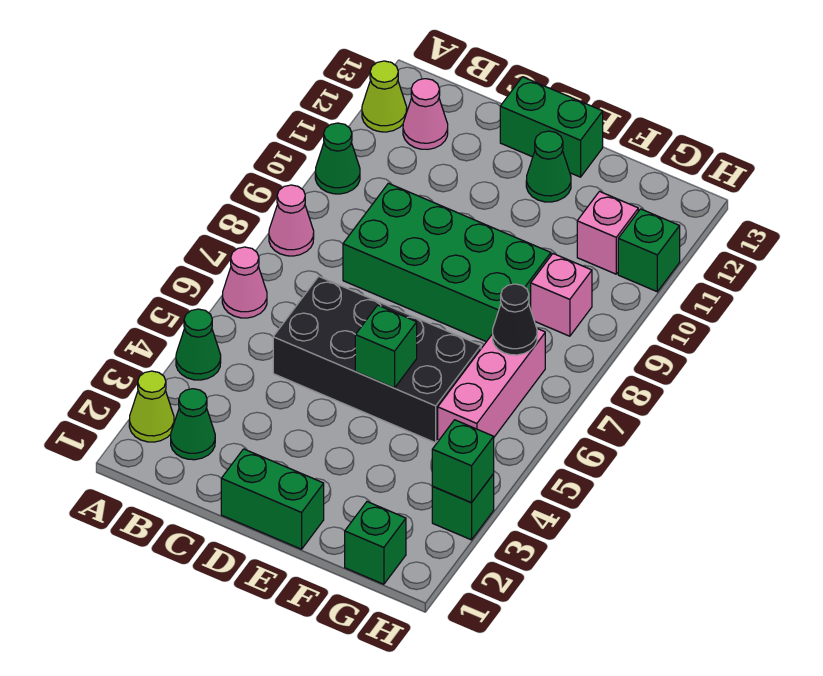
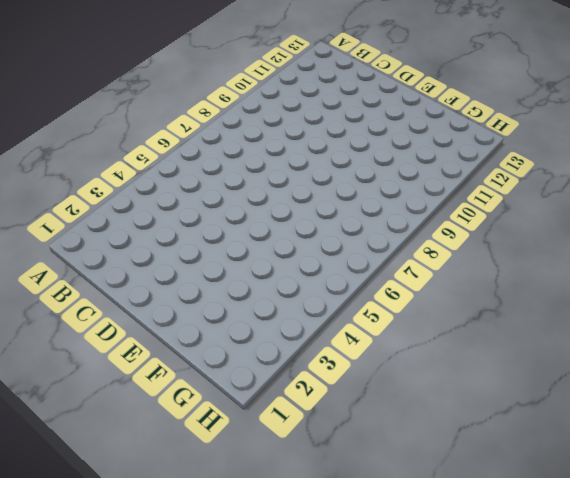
none -> lime 1x1 cone [129,371,174,442]
none -> green 1x1 cone [176,309,221,380]
none -> pink 1x1 cone [222,247,267,318]

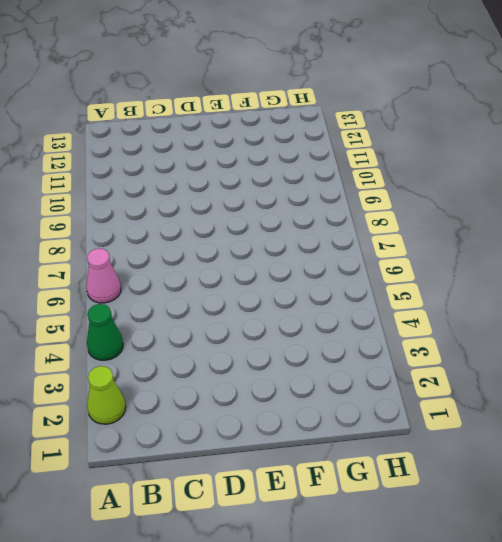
none -> pink 1x1 cone [269,185,314,256]
none -> green 1x1 cone [315,123,360,194]
none -> lime 1x1 cone [362,61,407,132]

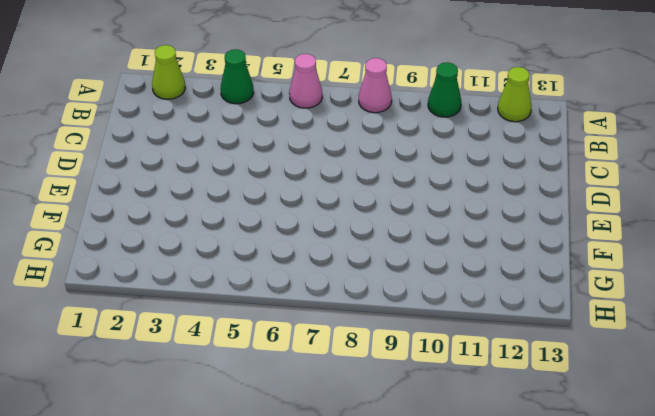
none -> green 1x1 cone [171,389,215,460]
none -> pink 1x1 cone [403,79,448,149]
none -> black 2x4 brick [273,276,481,443]

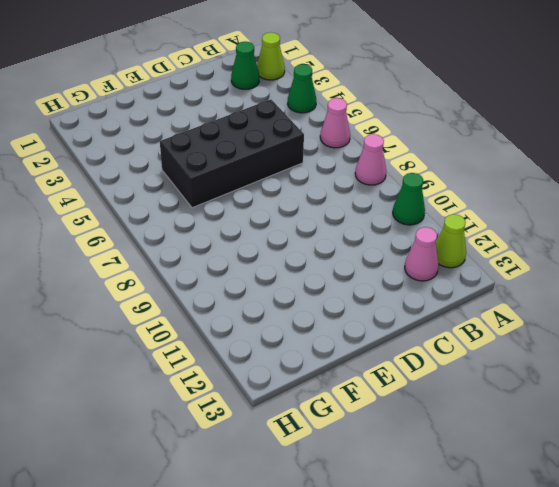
none -> green 2x4 brick [343,183,551,342]
none -> green 1x2 brick [221,449,324,549]
none -> green 1x2 brick [500,77,603,177]

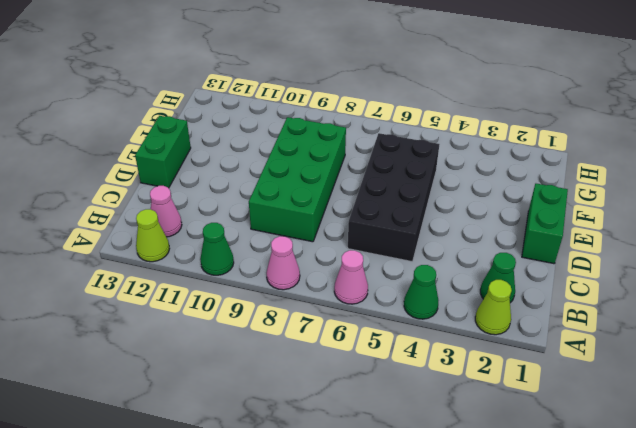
none -> green 1x1 cone [526,131,571,202]
none -> green 1x1 brick [345,502,406,584]
none -> pink 1x3 brick [438,329,545,441]

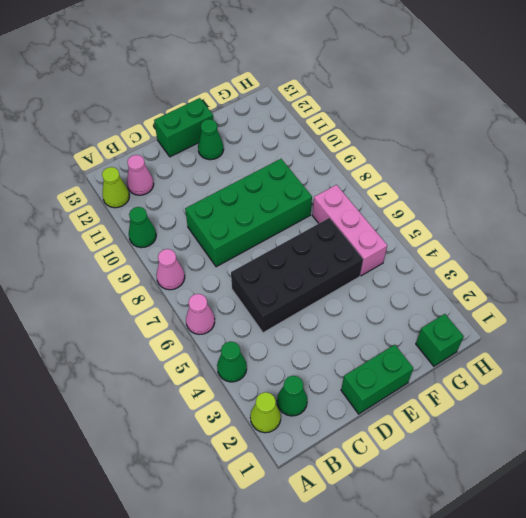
none -> pink 1x1 brick [531,254,592,336]
none -> pink 1x1 brick [577,192,638,274]
none -> green 1x1 brick [432,474,494,540]

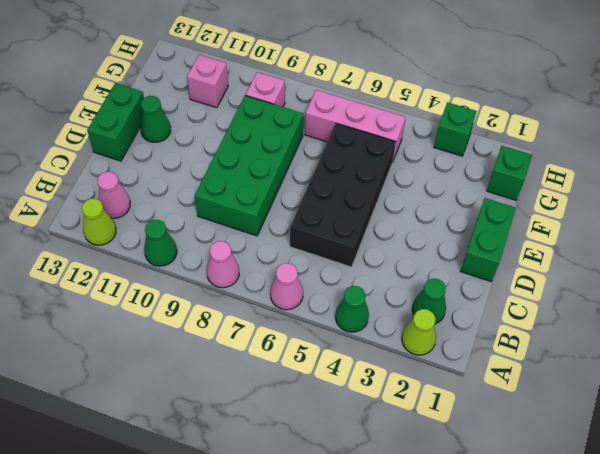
none -> green 1x1 brick [618,209,680,292]
none -> green 1x1 brick [355,305,417,388]
none -> black 1x1 cone [493,284,537,355]

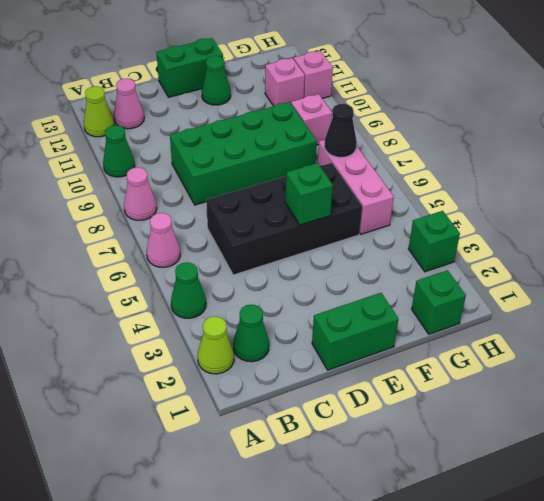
pink 1x1 brick [294,51,333,99] -> green 1x1 brick [618,209,680,292]
none -> green 1x1 brick [432,420,494,503]

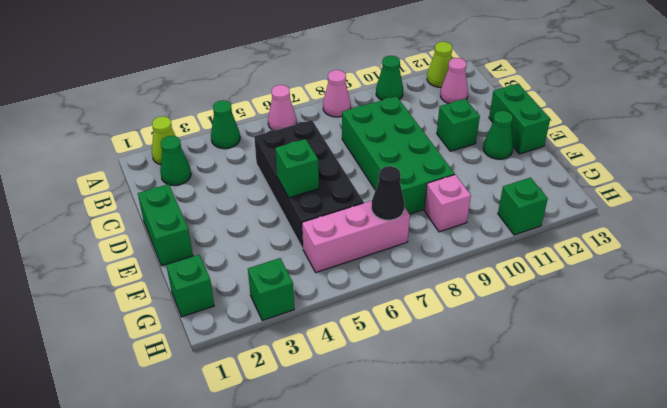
green 1x1 brick [437,99,480,151] -> green 1x1 brick moved to [432,420,494,503]
none -> pink 1x1 brick [577,192,638,274]

